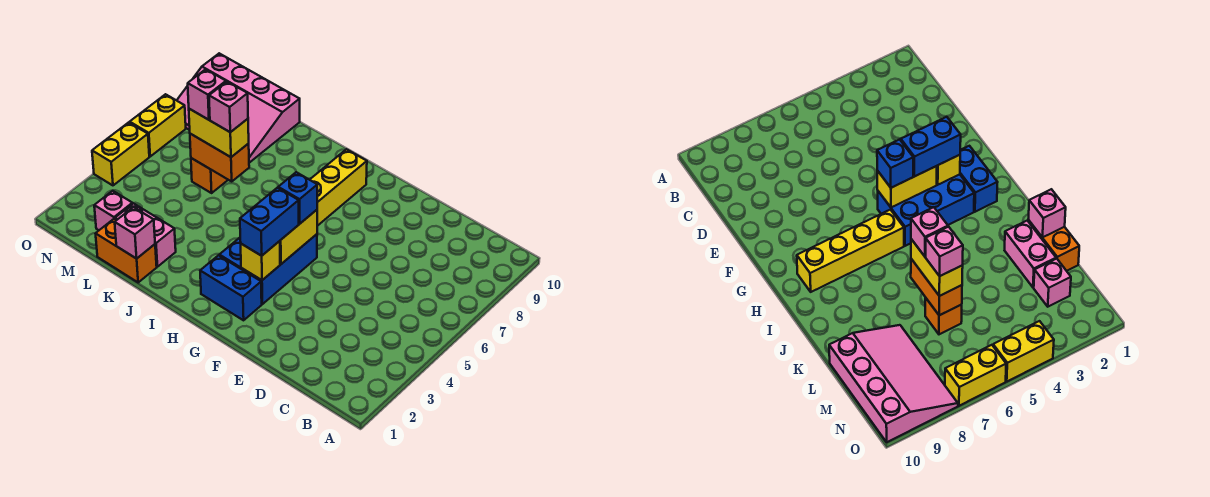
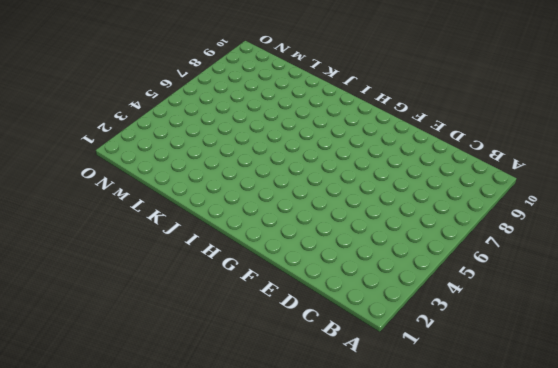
none -> blue 1x2 brick [200,255,262,320]
none -> blue 2x3 brick [219,234,317,304]
none -> yellow 1x4 brick [310,149,367,226]

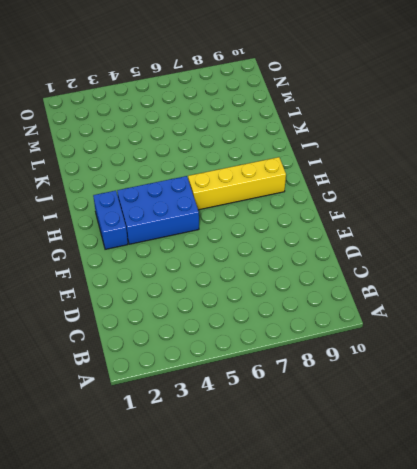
none -> orange 1x2 brick [96,219,157,282]
none -> pink 1x2 brick [115,203,176,267]
none -> orange 1x1 brick [191,158,228,193]

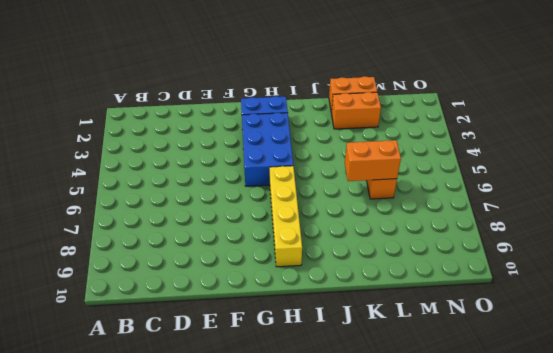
orange 1x2 brick [331,92,381,129] -> pink 1x2 brick [115,203,176,267]
none -> pink 3x4 slope [177,53,300,163]
none -> pink 1x1 brick [94,191,132,230]
none -> yellow 1x2 brick [92,122,149,185]

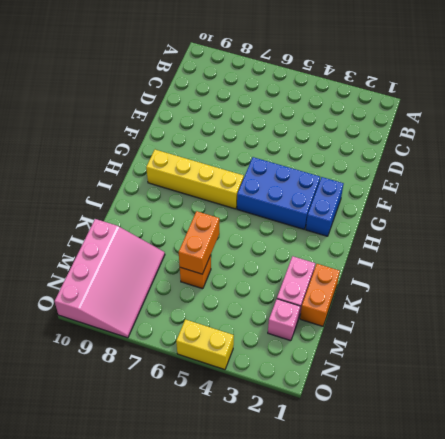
none -> yellow 1x2 brick [130,94,186,156]
none -> yellow 1x1 brick [241,241,280,280]
none -> yellow 1x2 brick [280,210,317,264]

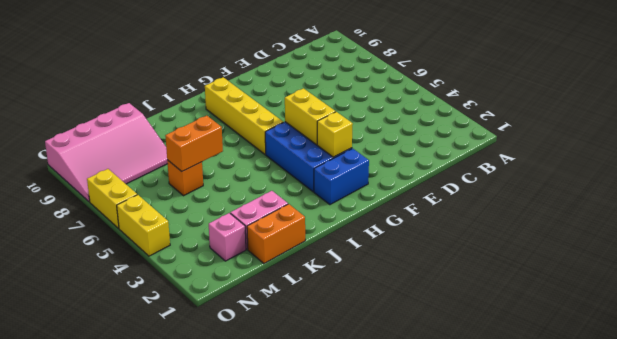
none -> pink 1x1 brick [115,207,155,259]
none -> blue 1x2 brick [240,188,299,256]
none -> blue 1x1 brick [278,172,317,224]

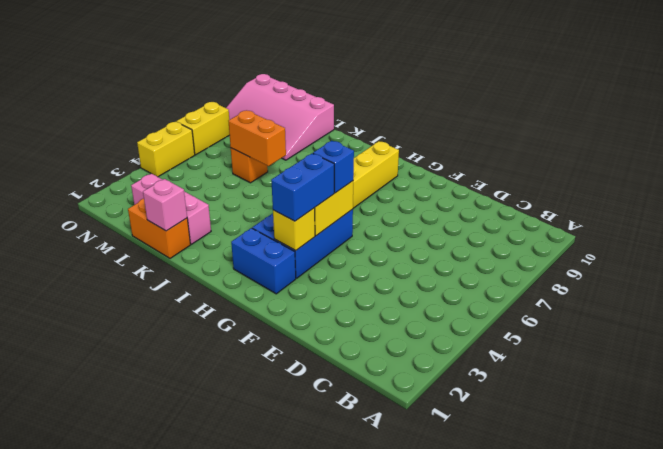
none -> yellow 1x2 brick [189,109,249,157]
none -> pink 1x1 brick [209,82,248,132]
none -> pink 1x1 brick [188,69,226,120]

